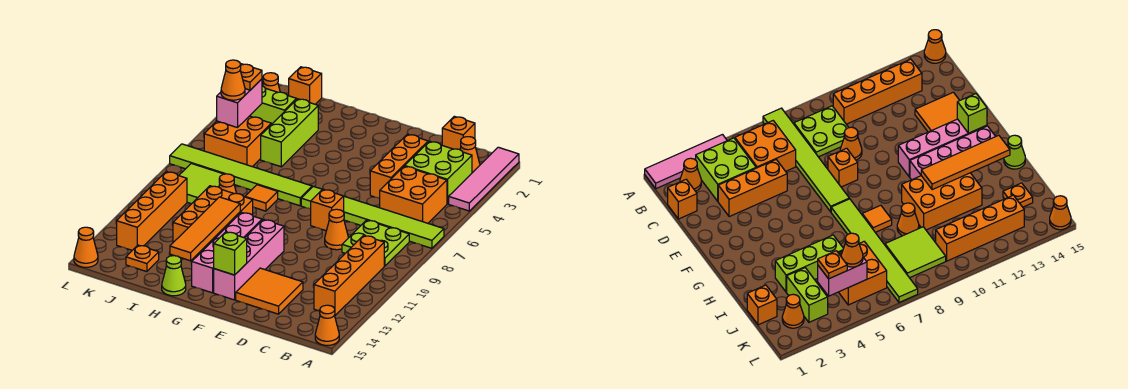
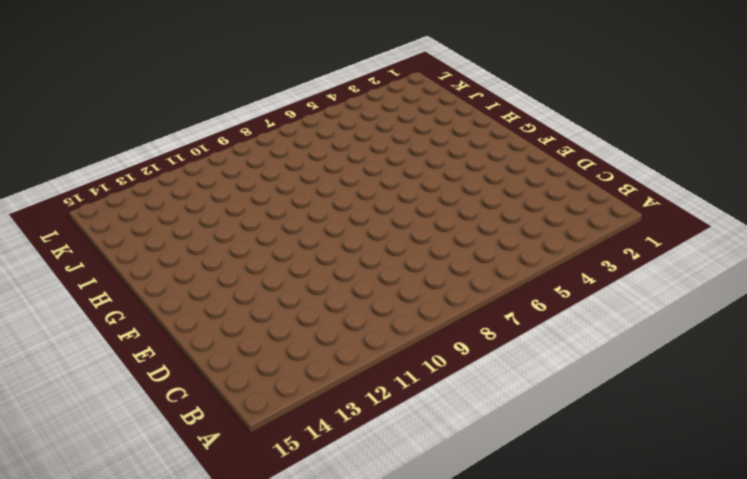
none -> pink 1x4 tile [449,147,519,211]
none -> lime 1x6 tile [301,186,444,248]
none -> orange 1x1 cone [315,305,339,345]
none -> orange 1x1 cone [460,137,480,173]

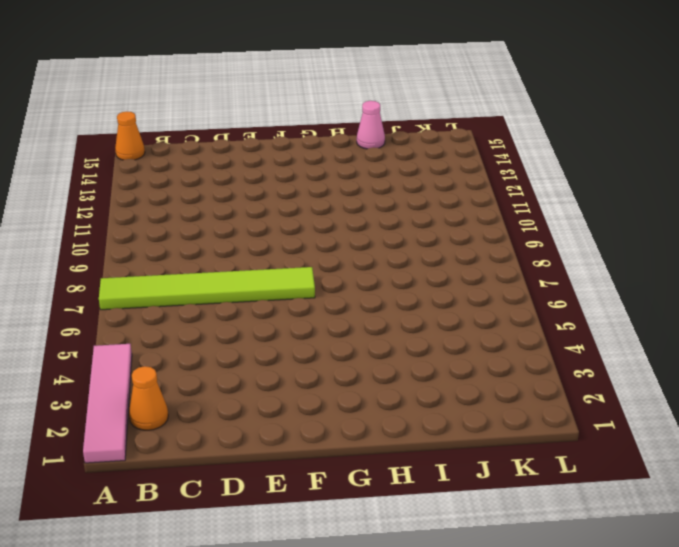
pink 1x1 cone [357,101,385,149] -> none
none -> lime 2x2 brick [405,141,472,204]
none -> orange 2x2 brick [380,166,447,223]
none -> lime 2x2 plate [342,220,409,266]
none -> orange 1x4 brick [314,236,384,315]

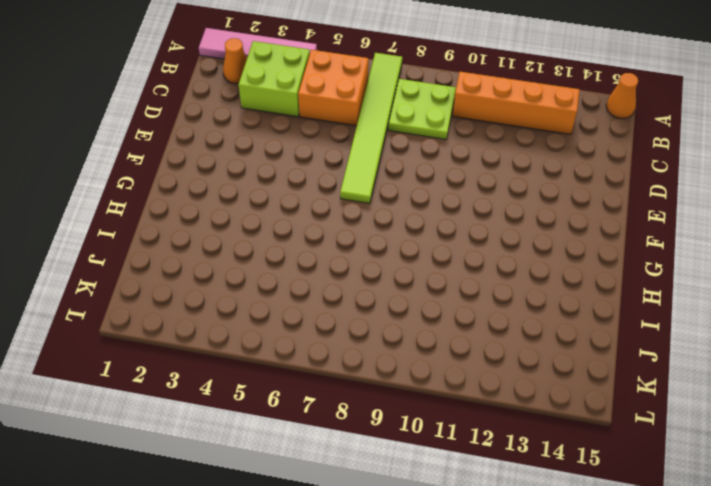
none -> orange 1x1 brick [442,116,475,150]
none -> orange 1x3 brick [370,134,428,198]
none -> orange 1x1 cone [325,209,348,250]
none -> orange 2x2 tile [236,268,303,314]

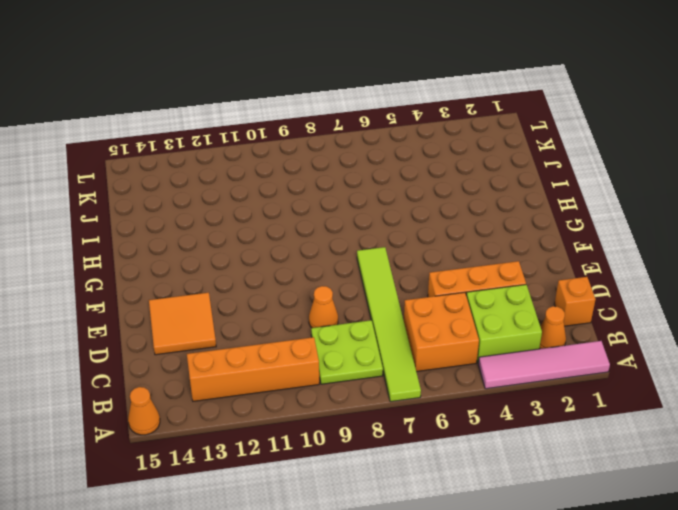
none -> orange 1x1 brick [311,189,344,231]
none -> pink 1x4 brick [214,220,284,300]
none -> lime 1x6 tile [170,144,312,206]
none -> pink 1x4 brick [192,212,262,293]

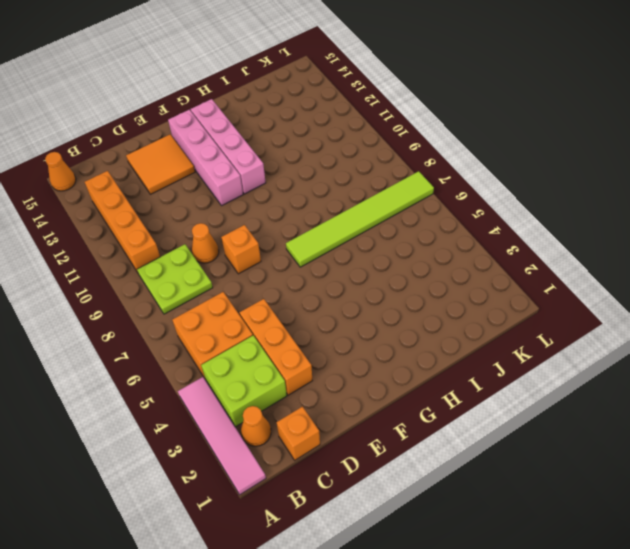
none -> lime 1x6 tile [301,186,444,248]
none -> orange 1x1 tile [245,185,278,211]
none -> orange 2x3 brick [173,186,253,255]
none -> lime 1x1 cone [162,256,186,296]

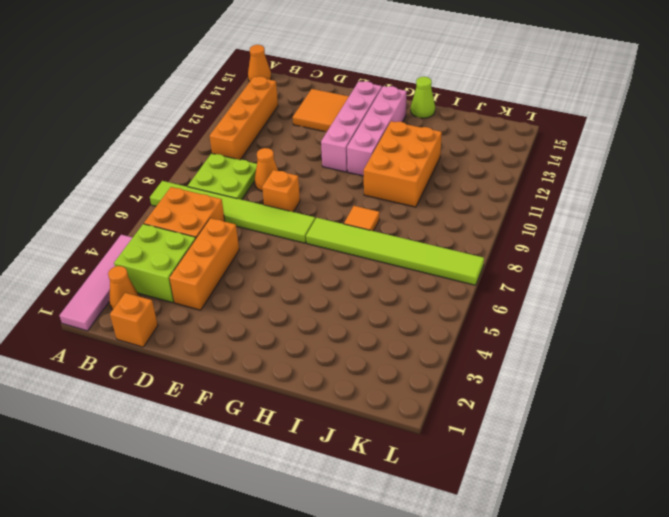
none -> lime 1x3 brick [261,99,318,167]
none -> orange 1x1 cone [219,174,236,194]
none -> orange 1x1 brick [289,67,322,104]
none -> lime 1x2 brick [250,86,296,125]

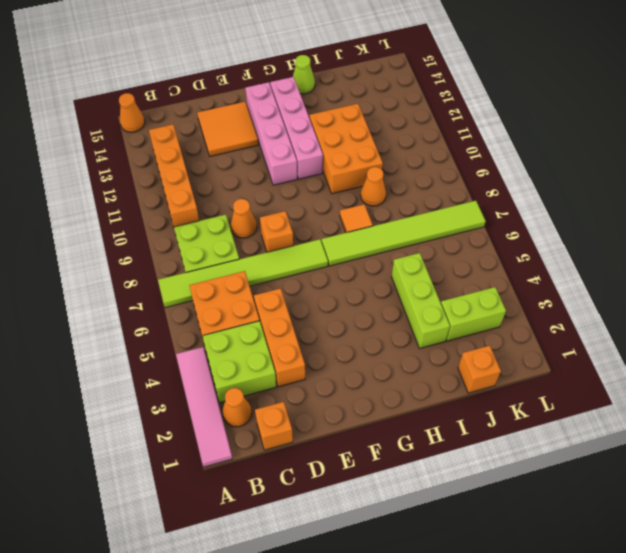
none -> orange 2x2 brick [204,116,271,167]
none -> lime 2x2 tile [179,163,223,204]
none -> orange 1x1 plate [126,245,159,272]
none -> orange 1x1 cone [263,73,280,92]

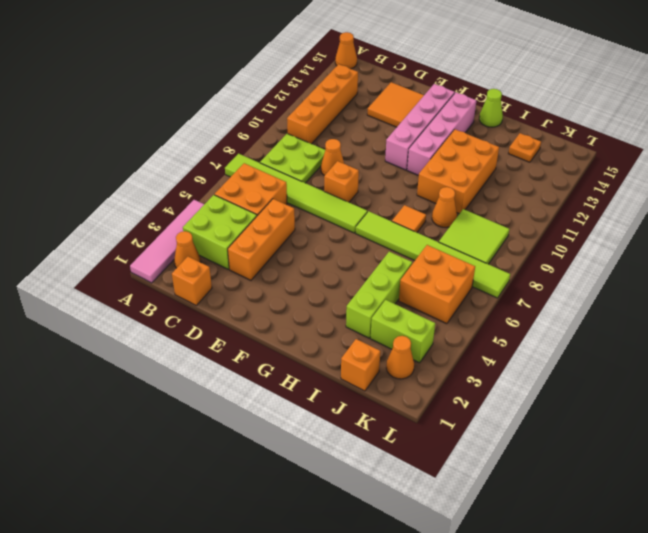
none -> orange 1x4 brick [117,172,187,250]
none -> orange 1x1 cone [74,227,98,267]
none -> lime 1x1 brick [214,232,247,275]
none -> orange 1x4 tile [170,197,240,261]

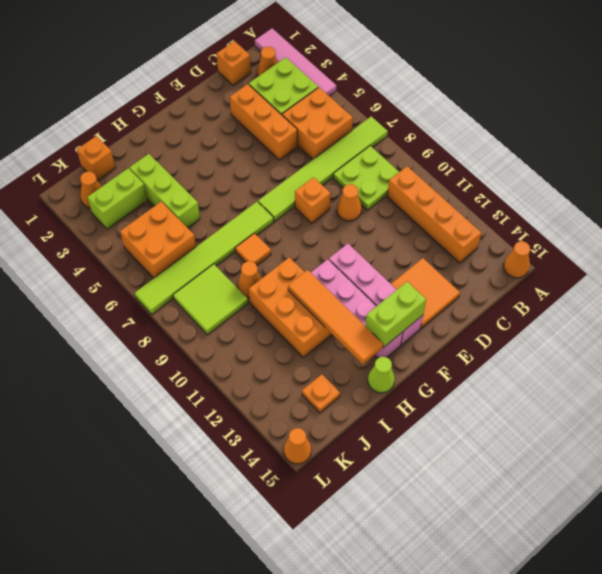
lime 1x2 brick [366,282,426,348] -> lime 1x1 brick [214,232,247,275]
none -> orange 1x4 brick [117,172,187,250]
none -> pink 1x2 brick [217,79,262,128]
none -> orange 1x1 plate [240,64,262,90]
none -> orange 1x1 cone [221,60,245,100]

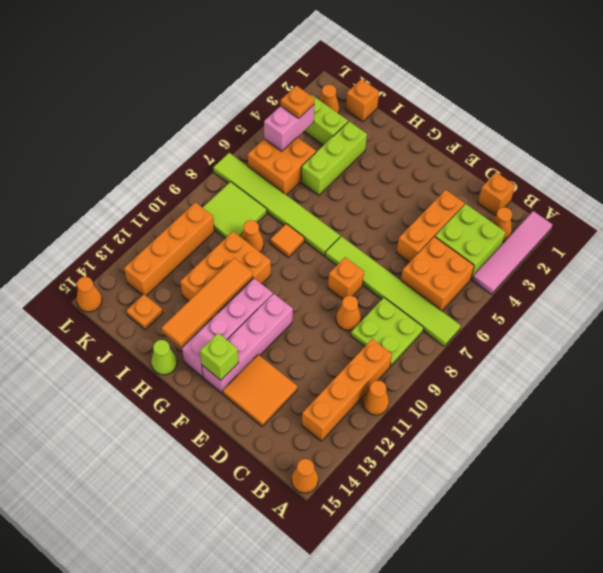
orange 1x1 cone [363,381,389,415] -> orange 1x1 cone moved to [221,60,245,100]

